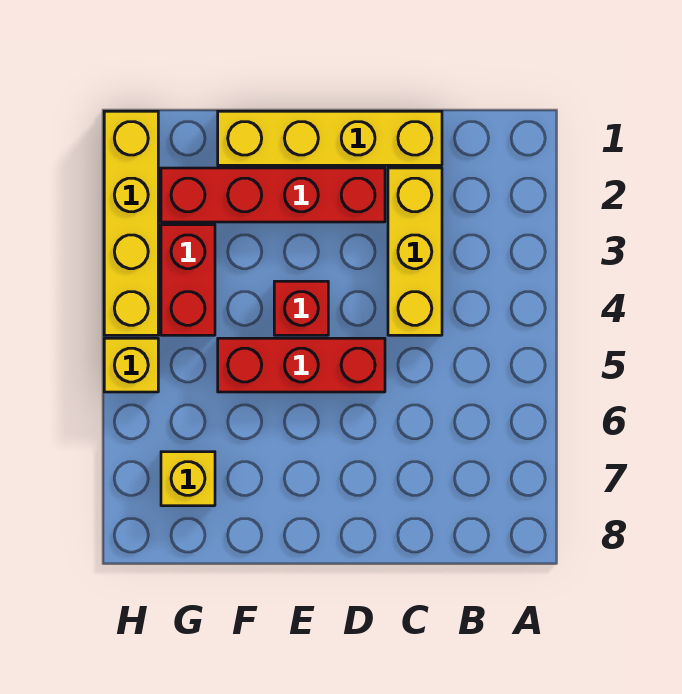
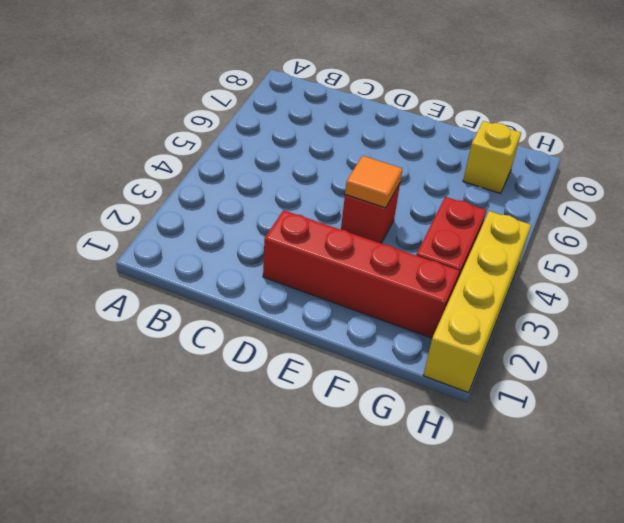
orange 1x1 tile [345,156,403,208] -> none
none -> yellow 1x4 brick [218,111,442,165]
none -> yellow 1x3 brick [388,168,442,335]

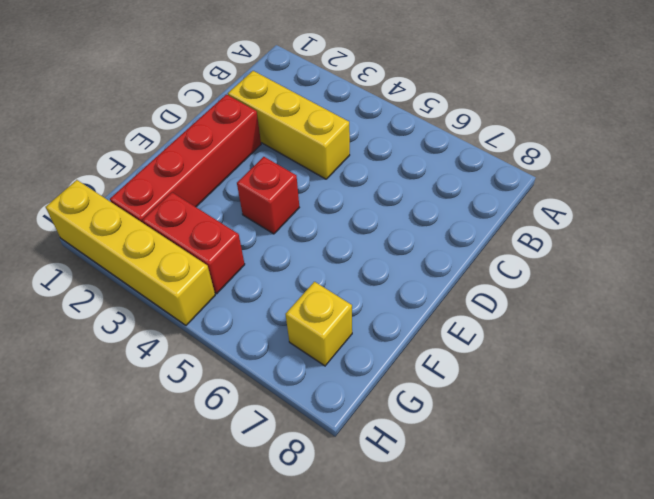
none -> yellow 1x4 brick [218,111,442,165]
none -> red 1x3 brick [218,338,385,392]

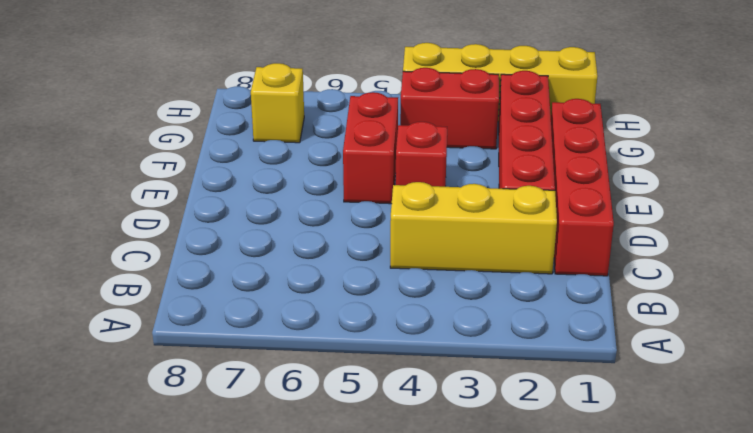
red 1x4 brick [551,99,614,276] -> yellow 1x4 brick [218,111,442,165]
red 1x2 brick [343,92,398,204] -> red 1x3 brick [218,338,385,392]
none -> yellow 1x1 brick [104,338,158,392]

